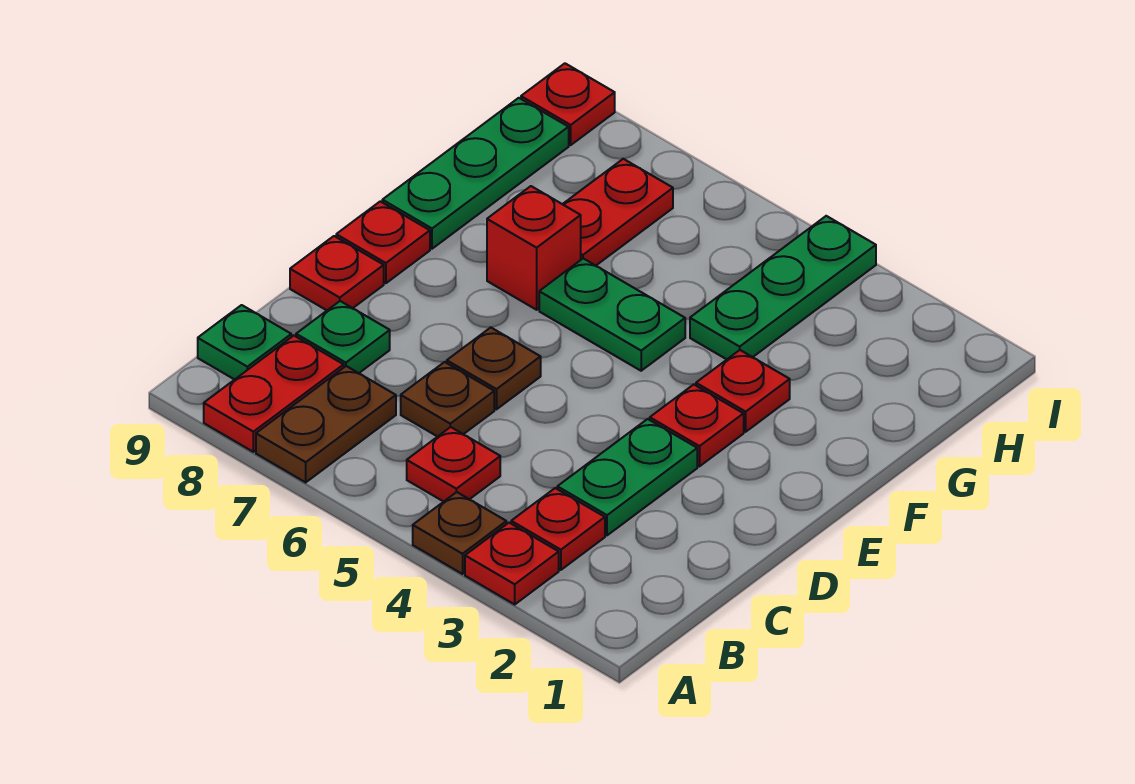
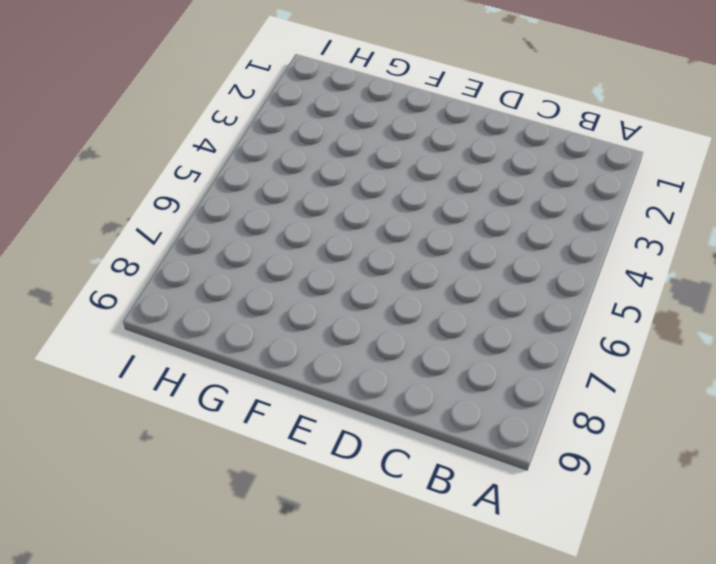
none -> red 1x1 plate [465,523,559,604]
none -> brown 1x1 plate [413,492,506,574]
none -> brown 1x2 plate [256,366,396,482]

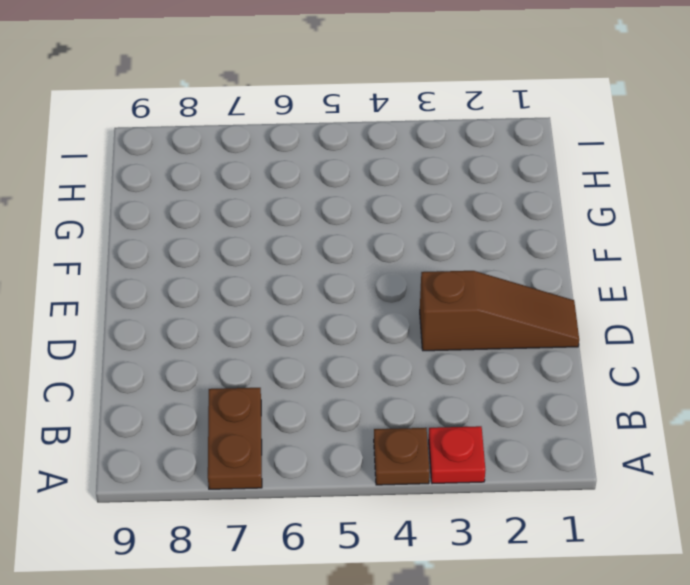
brown 1x3 slope [420,271,579,351] -> green 1x2 plate [557,419,697,535]
none -> red 1x2 plate [204,336,344,452]
none -> red 1x1 plate [511,488,605,570]
none -> red 1x1 plate [407,427,500,502]

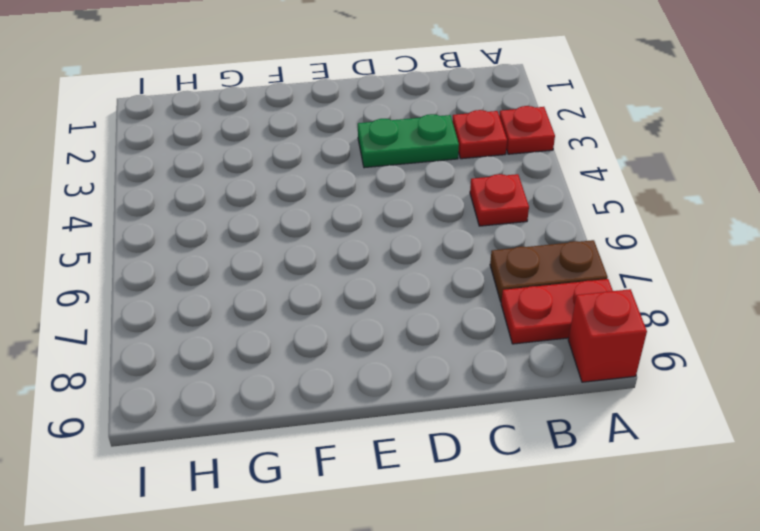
red 1x1 brick [568,289,647,382] -> red 1x1 brick moved to [487,186,581,310]
none -> brown 1x1 plate [413,492,506,574]
none -> green 1x1 plate [198,305,291,380]
none -> brown 1x1 plate [401,362,494,437]

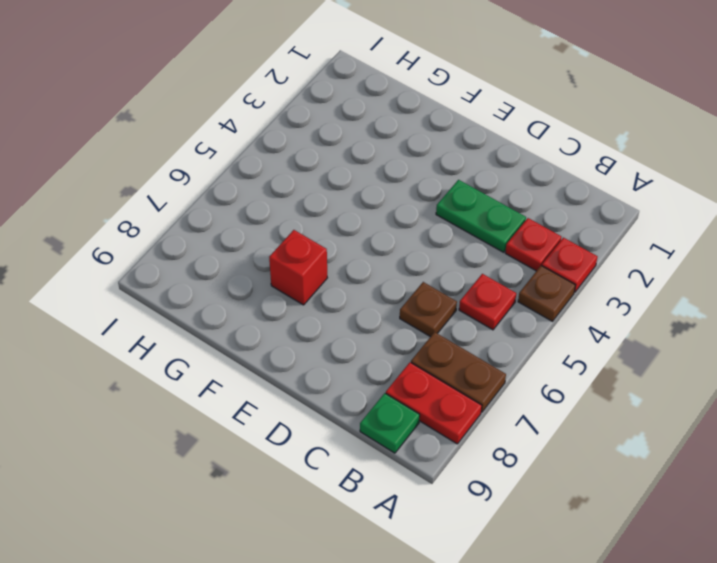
none -> green 1x1 plate [296,301,390,373]
none -> brown 1x1 plate [447,328,541,409]
none -> red 1x1 plate [290,236,384,310]

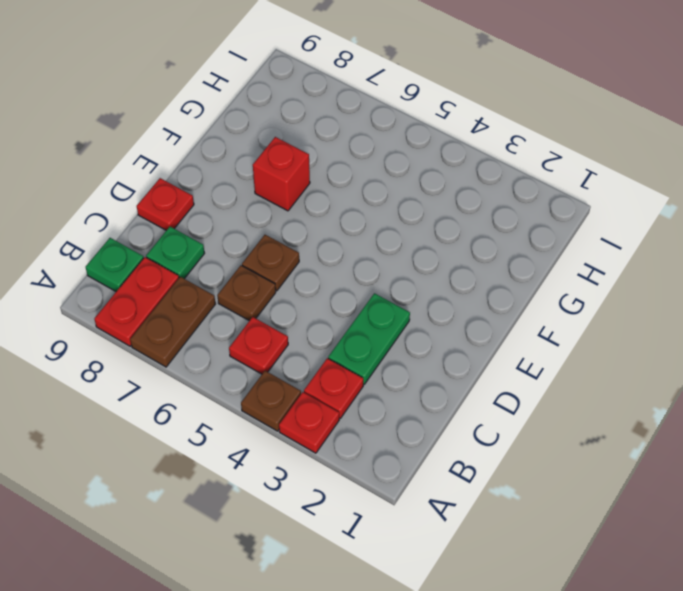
none -> red 1x1 plate [650,385,744,466]
none -> red 1x1 plate [336,201,430,283]
none -> red 1x1 plate [696,350,790,432]

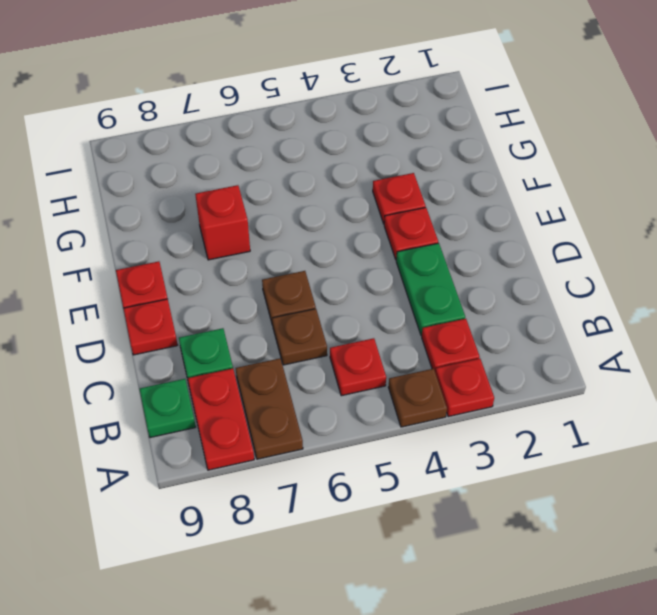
none -> green 1x2 plate [539,258,685,371]
none -> green 1x3 plate [382,98,569,249]
none -> green 1x3 plate [690,216,876,359]

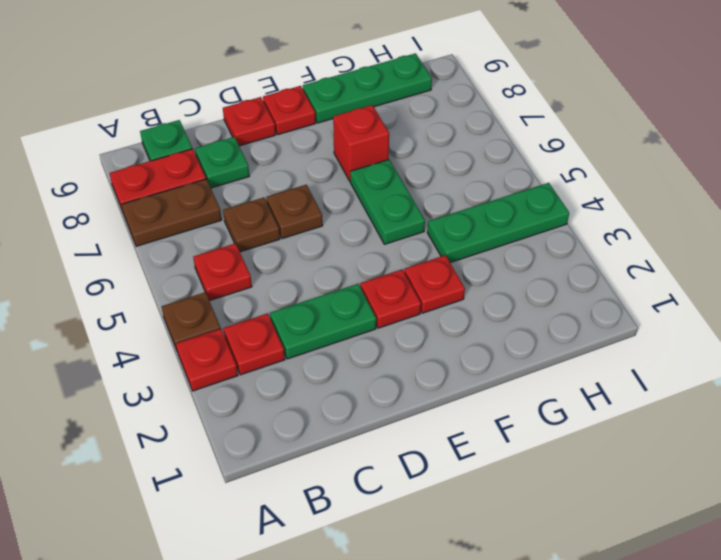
none -> red 1x2 plate [563,159,673,265]
none -> red 1x1 plate [521,63,615,145]

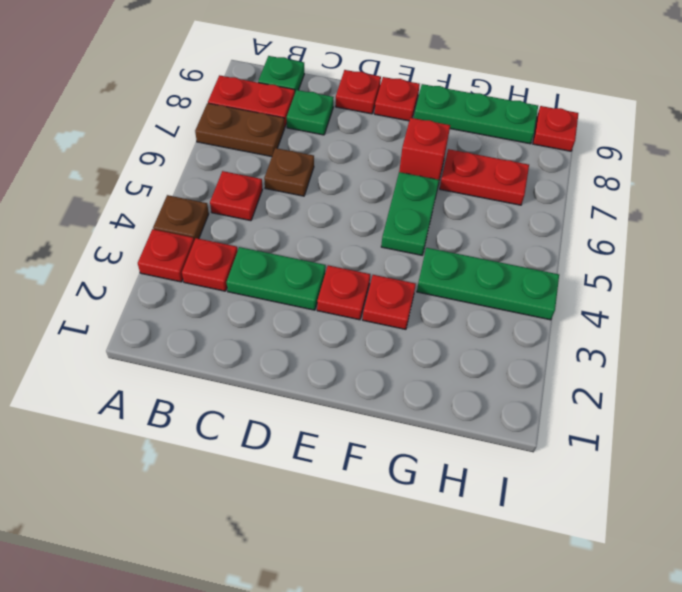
none -> brown 1x1 plate [447,328,541,409]

